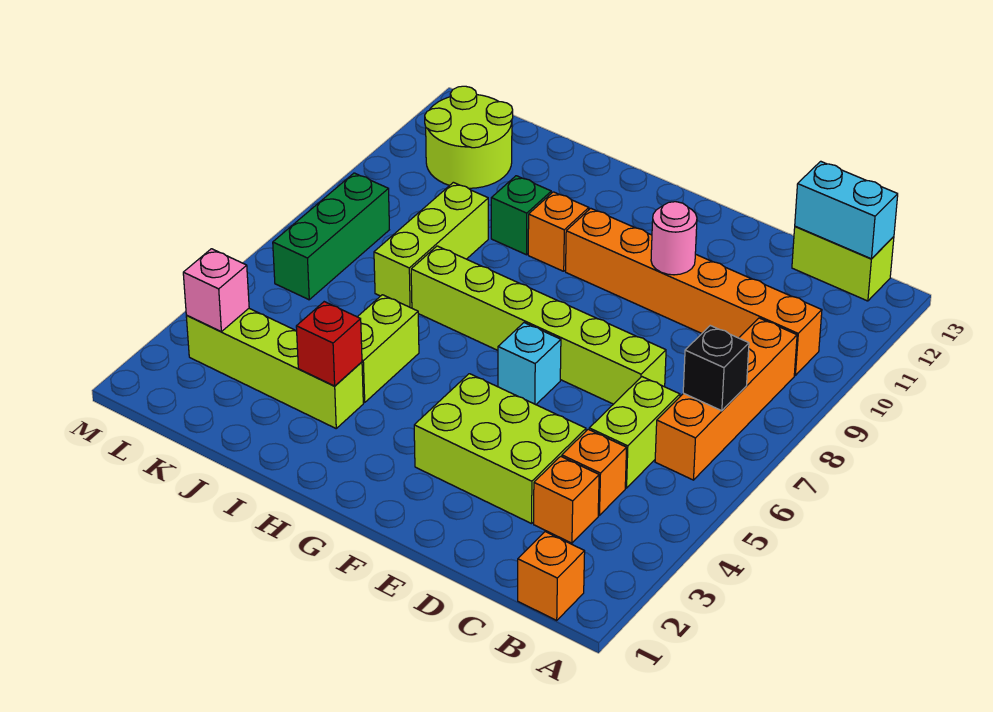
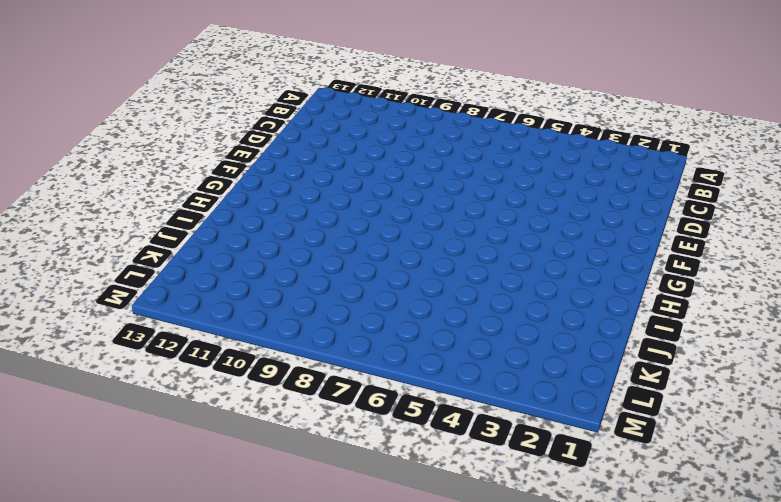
none -> orange 1x1 brick [518,532,585,620]
none -> orange 1x4 brick [655,318,797,480]
none -> orange 1x6 brick [566,208,822,375]

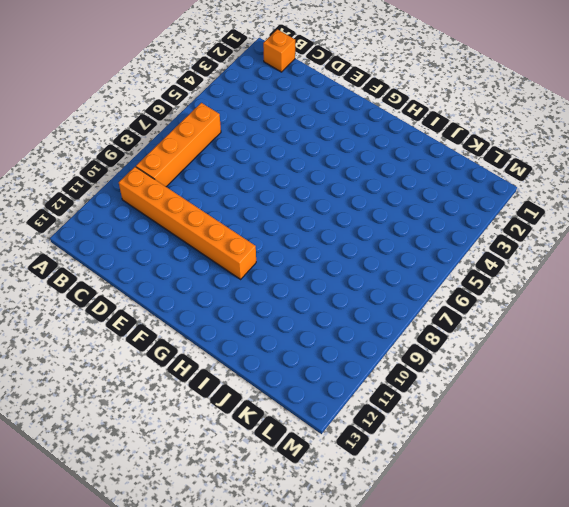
none -> lime 1x2 brick [792,227,894,301]
none -> orange 1x1 brick [534,456,599,543]
none -> orange 1x1 brick [562,429,627,515]

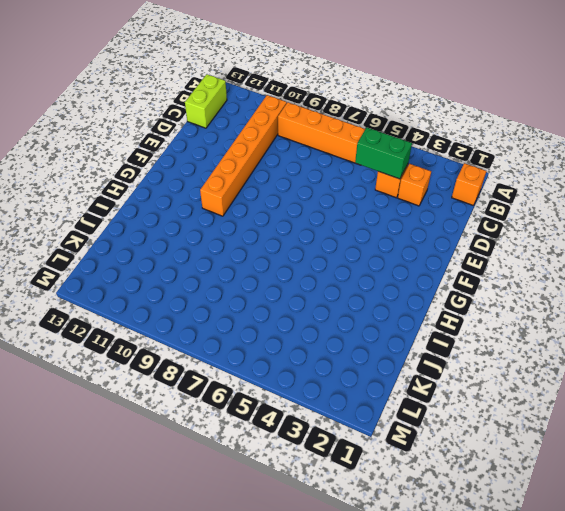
green 1x2 brick [355,128,412,179] -> none
none -> lime 1x2 brick [589,377,680,488]
none -> lime 2x3 brick [414,374,586,524]
none -> lime 1x6 brick [411,246,666,404]

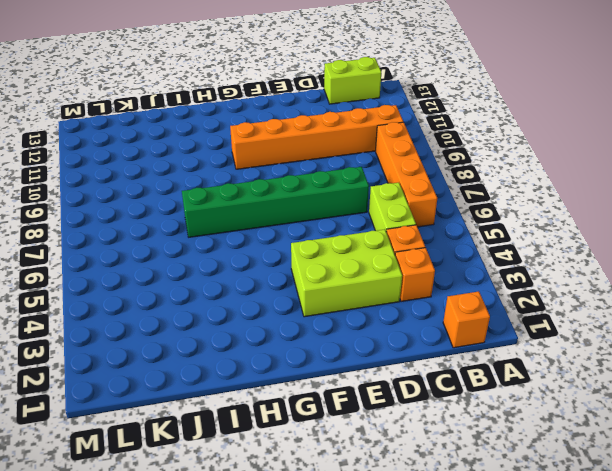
green 1x6 brick [182,167,369,237] -> lime 1x6 brick [411,246,666,404]
none -> cyan 1x1 brick [498,323,561,405]
none -> orange 1x1 brick [528,192,589,271]
none -> lime 1x4 brick [186,309,363,428]

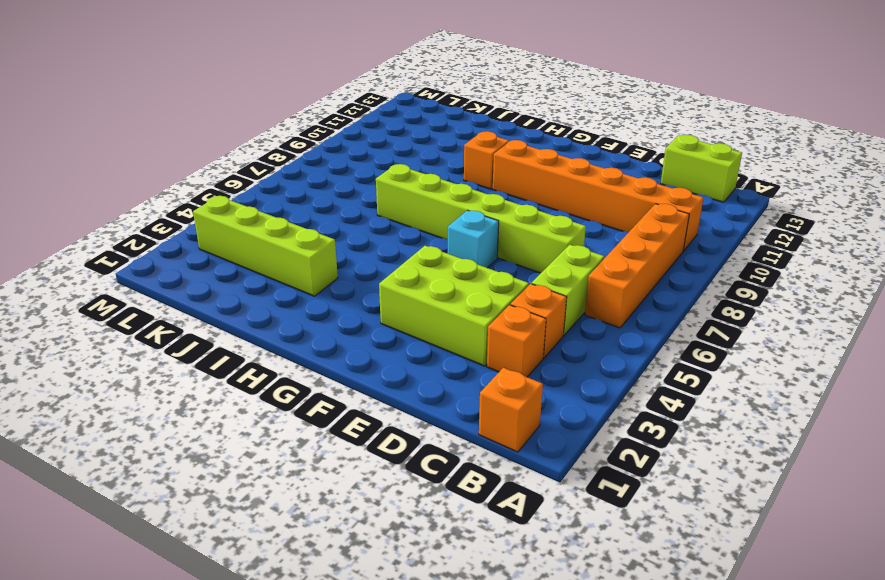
none -> lime 1x2 brick [358,295,419,403]
none -> green 1x1 brick [491,176,551,255]
none -> lime 1x3 brick [374,182,488,308]

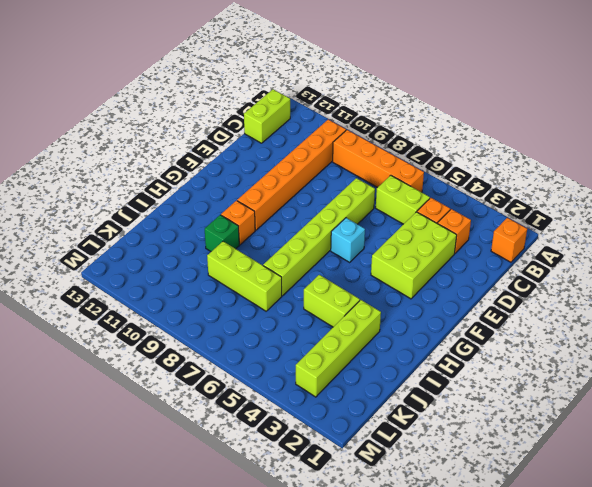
none -> lime 2x2 round brick [425,86,513,188]
none -> green 1x3 brick [273,173,389,300]
none -> black 1x1 brick [683,326,749,411]

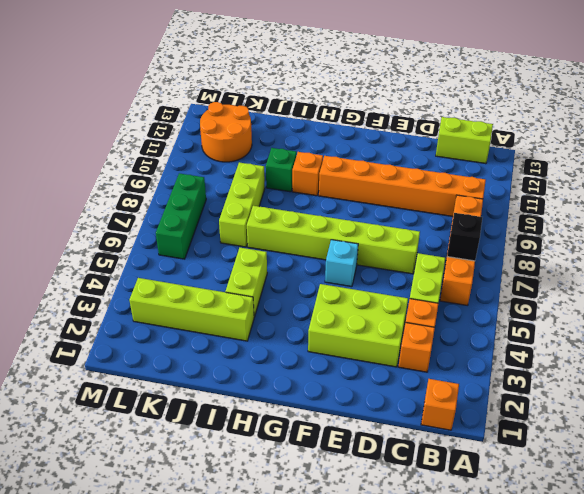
orange 2x2 round brick [200,102,252,162] -> lime 2x2 round brick [425,86,513,188]
none -> cyan 1x2 brick [795,161,898,259]
none -> pink 1x1 round brick [651,202,697,275]
none -> red 1x1 brick [296,302,362,386]

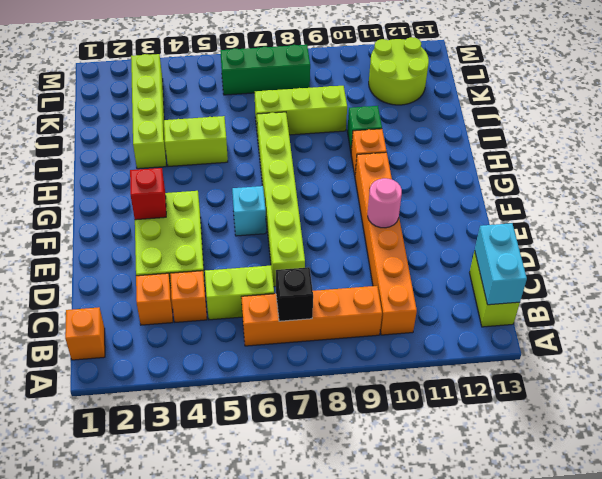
red 1x1 brick [130,168,166,220] -> red 1x1 brick moved to [296,302,362,386]
none -> pink 1x1 brick [183,249,249,332]

